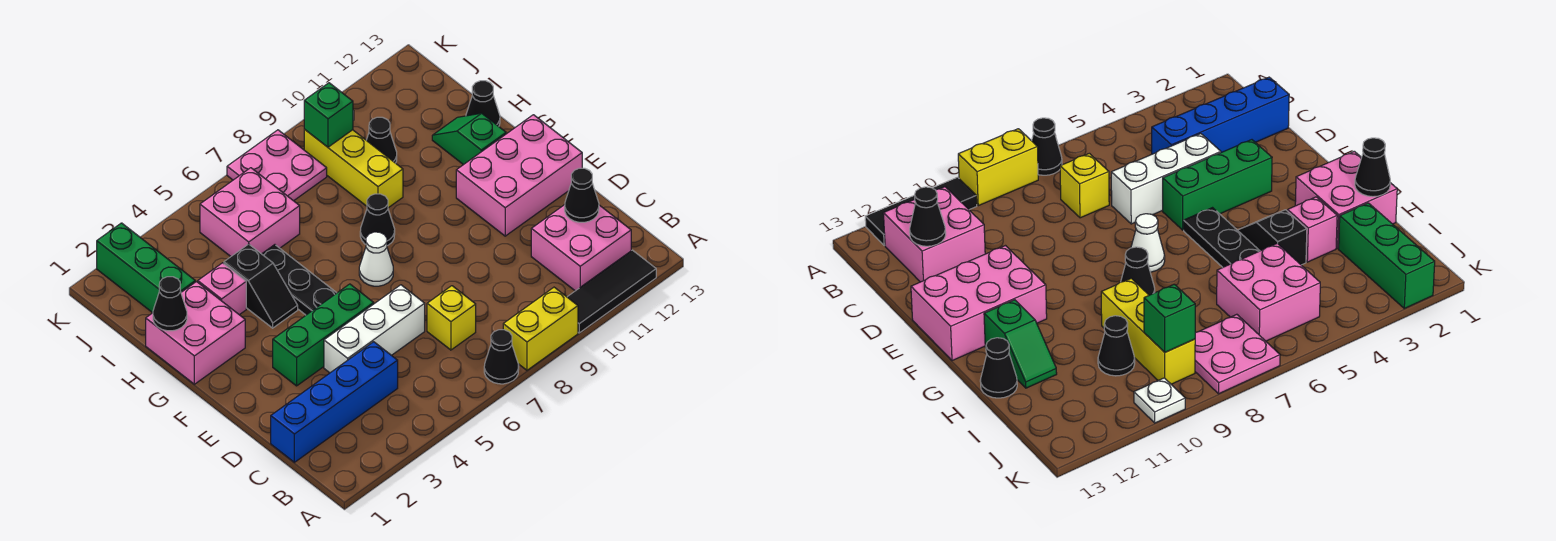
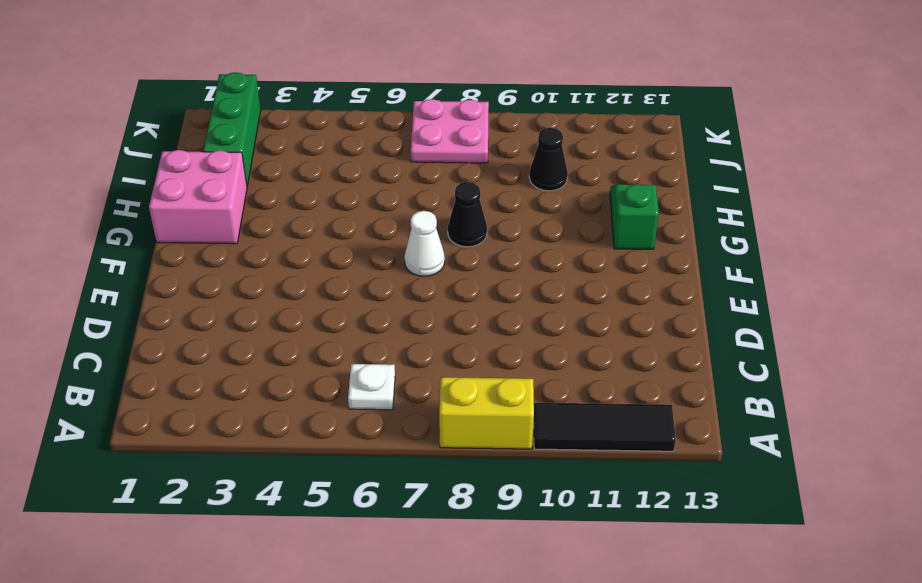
white 1x1 plate [348,364,395,410] -> white 1x1 plate moved to [1134,378,1185,423]
none -> black 1x1 cone [484,330,519,384]
none -> pink 2x2 brick [531,205,631,291]
none -> blue 1x4 brick [271,342,398,462]

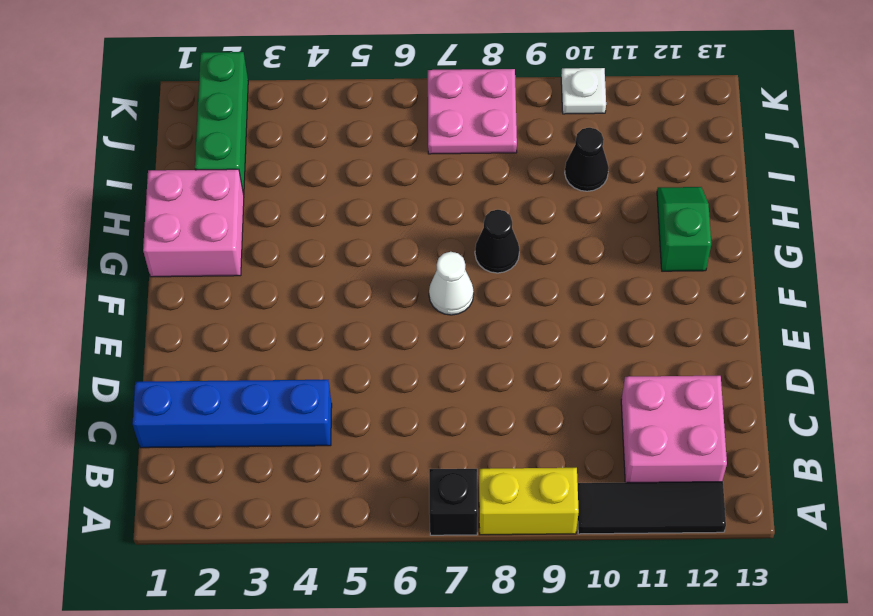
black 1x1 brick [429,469,478,535] -> black 1x1 cone [484,330,519,384]
none -> yellow 1x1 brick [427,286,476,350]
none -> white 1x3 brick [324,285,425,373]
none -> green 1x3 brick [273,284,374,386]

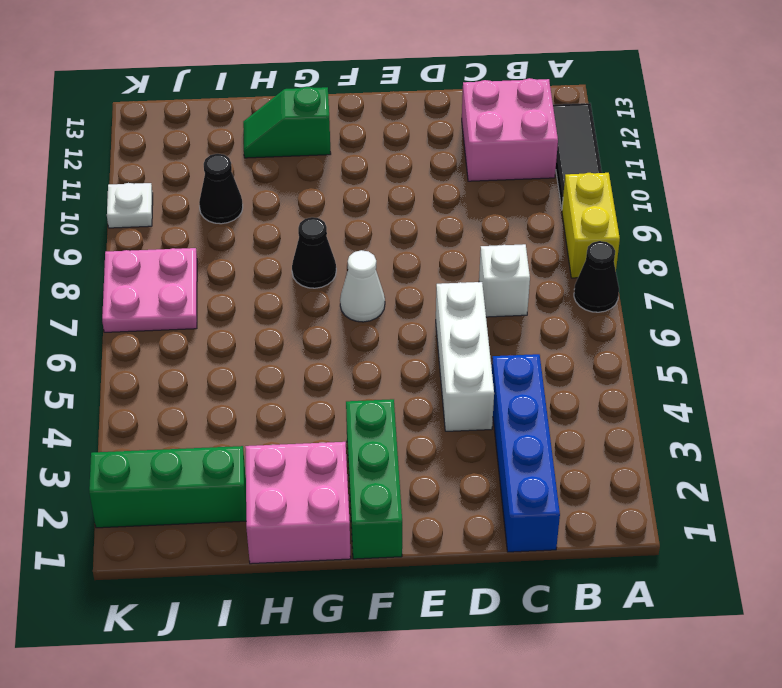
white 1x1 brick [479,244,530,317] -> yellow 1x1 brick [427,286,476,350]
green 1x3 brick [346,399,402,559] -> green 1x3 brick moved to [273,284,374,386]
none -> pink 2x3 brick [456,115,582,236]
none -> black 1x3 plate [262,245,336,315]
none -> black 1x2 slope [224,244,298,328]

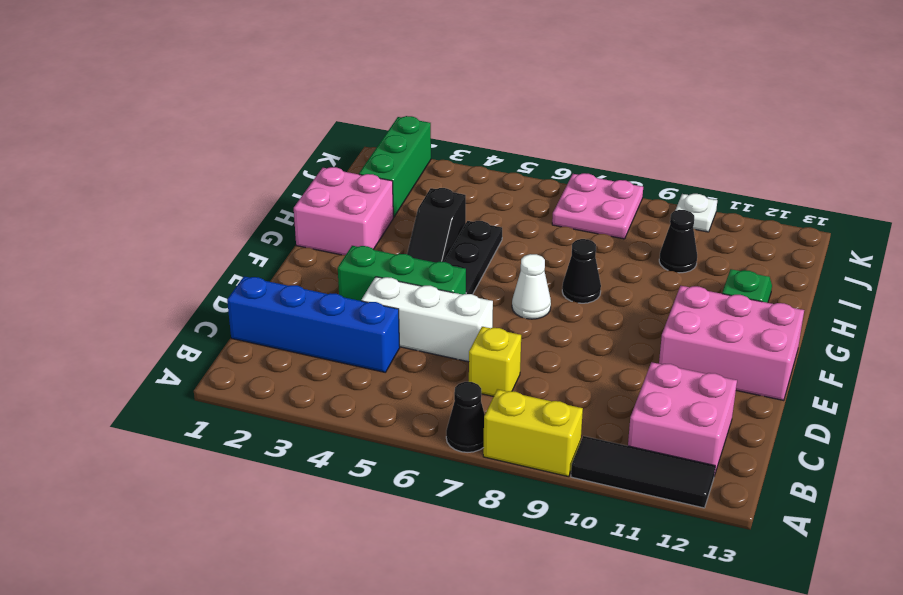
none -> pink 1x1 brick [198,263,246,315]
none -> yellow 1x3 brick [304,129,403,208]
none -> black 1x1 cone [466,81,500,126]

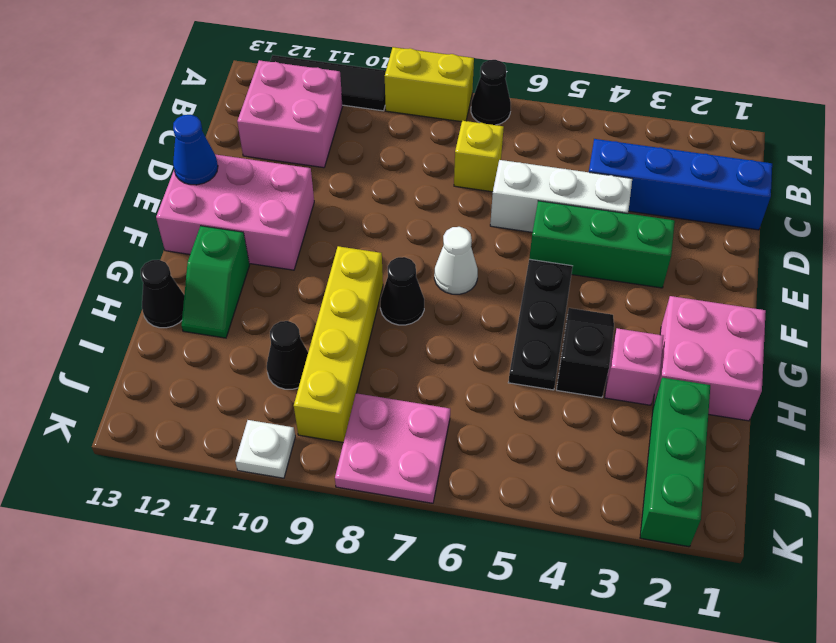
blue 1x1 cone [173,115,218,185] -> none
yellow 1x4 brick [294,246,383,443] -> yellow 1x3 brick [304,129,403,208]
none -> pink 2x2 brick [200,168,300,256]
none -> black 1x1 cone [565,168,599,222]
none -> black 1x1 cone [153,277,187,331]

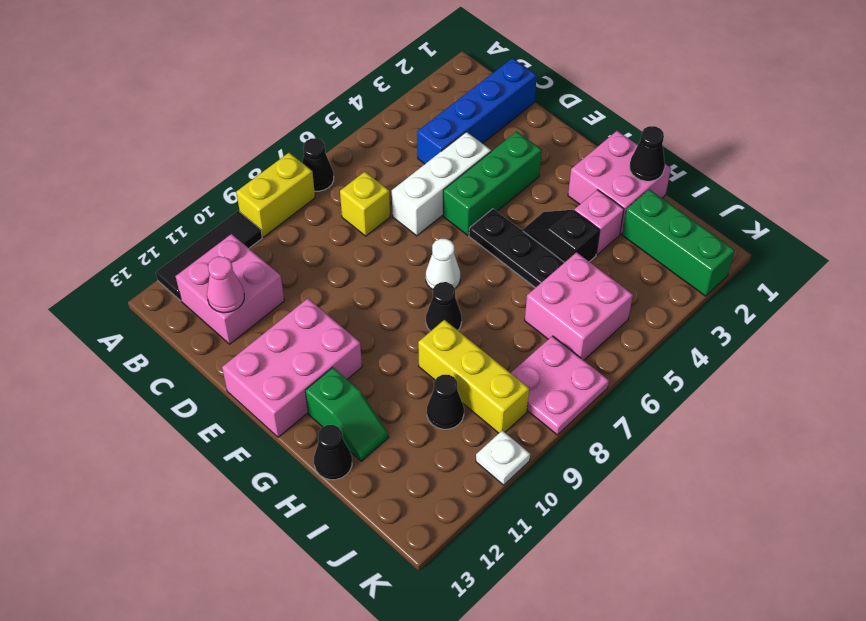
pink 1x1 cone [207,257,244,313] -> black 1x1 cone [565,168,599,222]
none -> green 1x1 brick [304,83,353,147]

